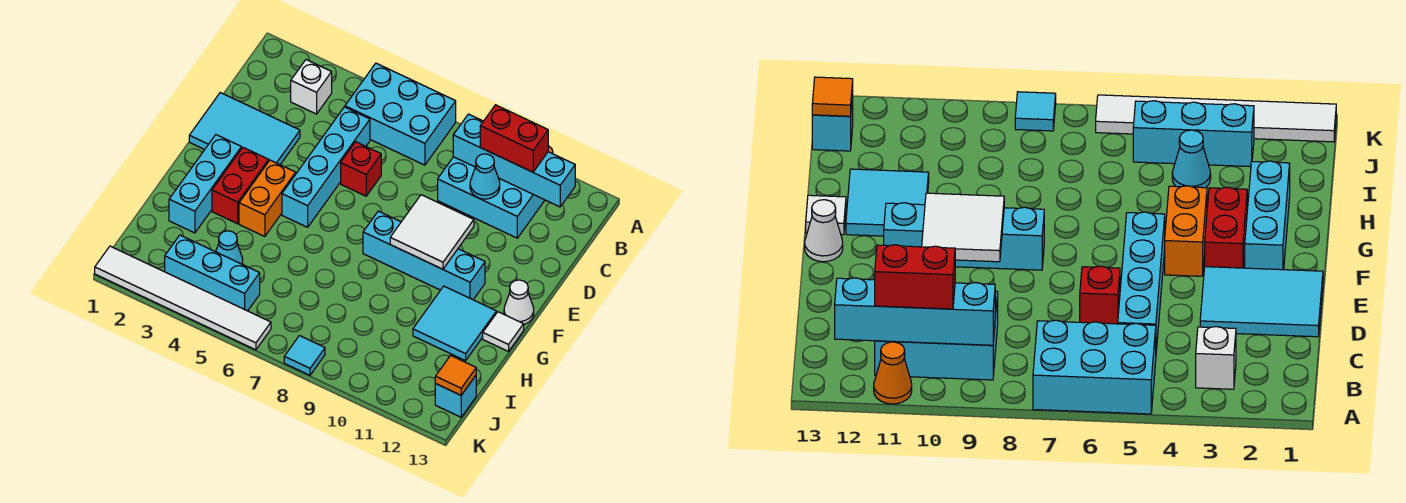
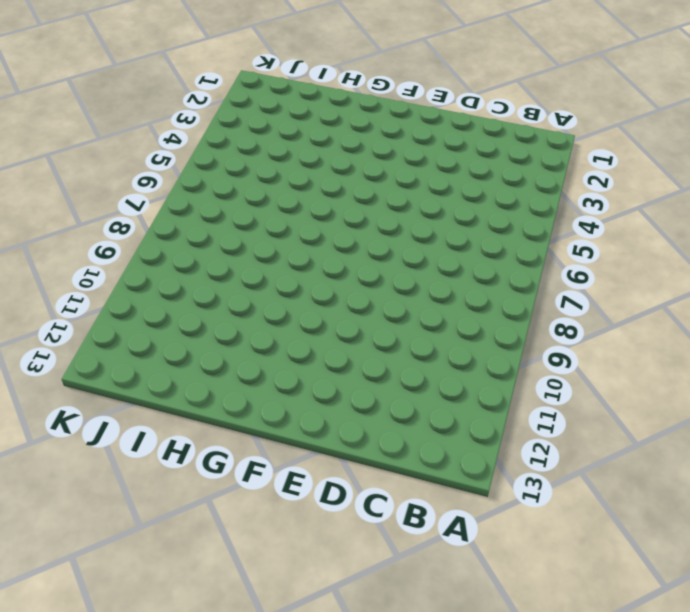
none -> cyan 2x3 brick [345,63,456,165]
none -> orange 1x1 cone [874,342,912,404]
none -> white 1x1 brick [291,60,332,114]

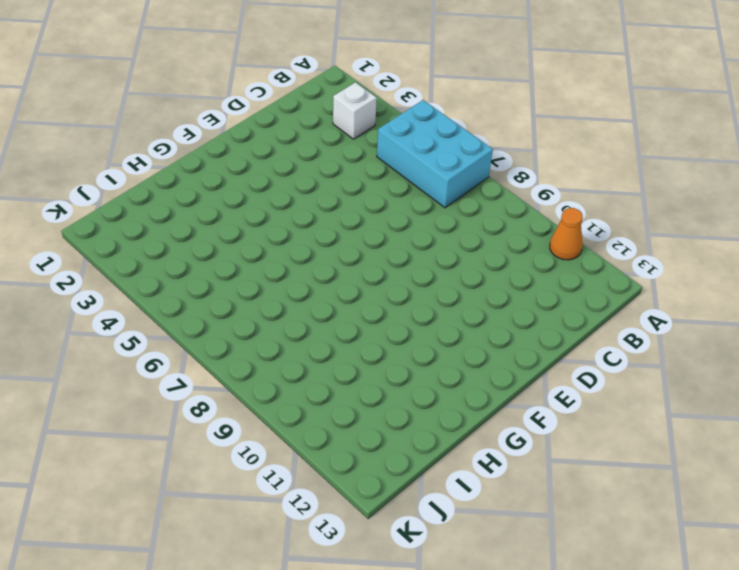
none -> cyan 2x3 brick [438,157,545,238]
none -> cyan 1x4 brick [282,107,370,227]
none -> cyan 2x3 tile [189,93,300,164]

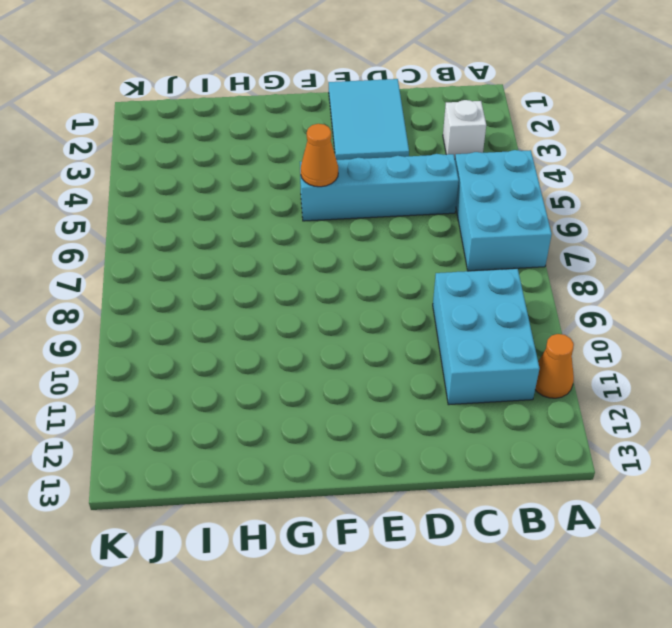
orange 1x1 cone [301,124,338,187] -> none
none -> red 1x1 brick [341,142,381,196]
none -> cyan 1x3 brick [169,135,241,233]
none -> red 1x2 brick [212,148,269,224]

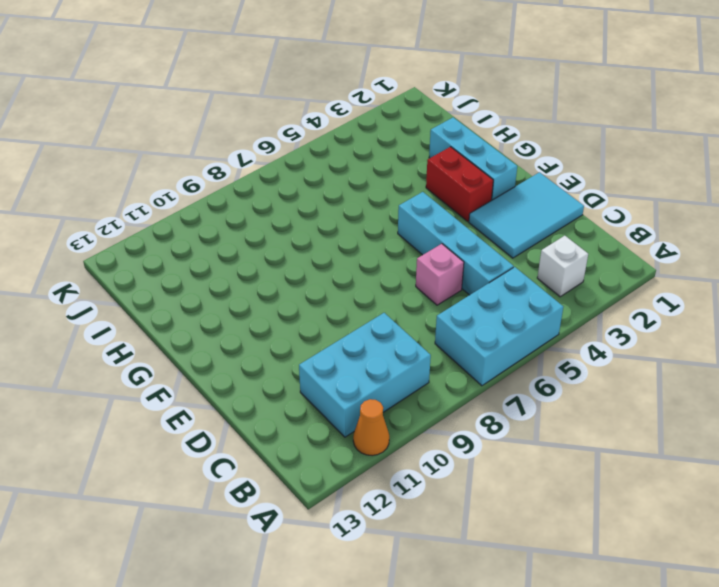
pink 1x1 brick [416,244,464,305] -> red 1x1 brick [341,142,381,196]
none -> orange 1x2 brick [239,160,296,237]
none -> cyan 1x4 brick [363,211,485,300]
none -> white 1x1 cone [504,280,534,324]

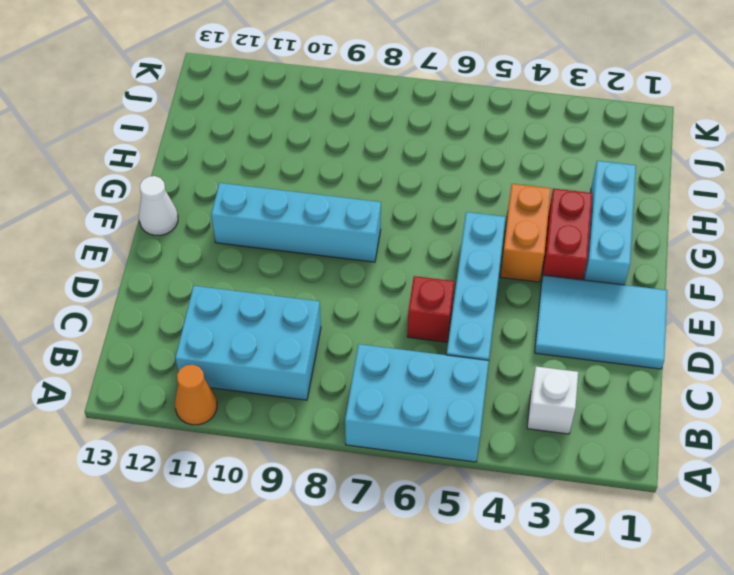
none -> cyan 2x2 tile [413,286,496,361]
none -> white 1x1 tile [483,312,524,352]
none -> cyan 1x1 cone [216,231,243,264]

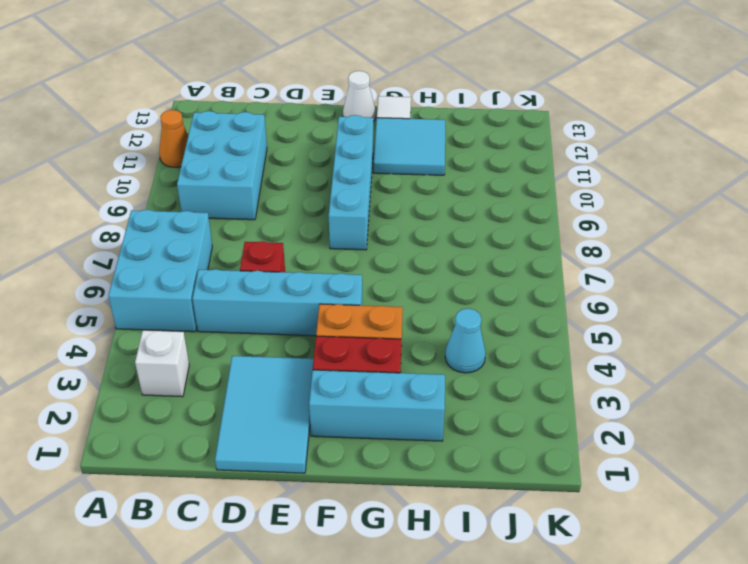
none -> cyan 1x3 brick [165,235,260,311]
none -> cyan 1x1 brick [435,376,476,417]
none -> white 1x6 tile [95,246,271,350]

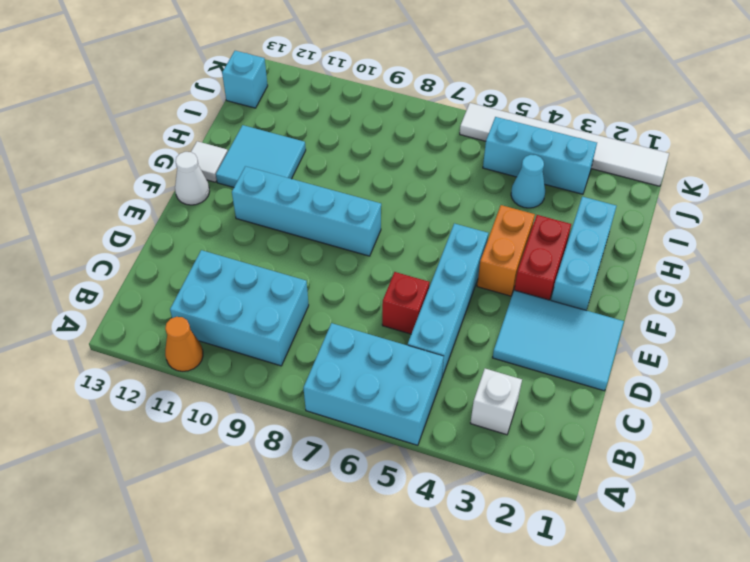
none -> cyan 1x1 tile [284,336,325,375]
none -> cyan 1x4 brick [453,114,575,207]
none -> cyan 1x1 cone [470,154,500,199]

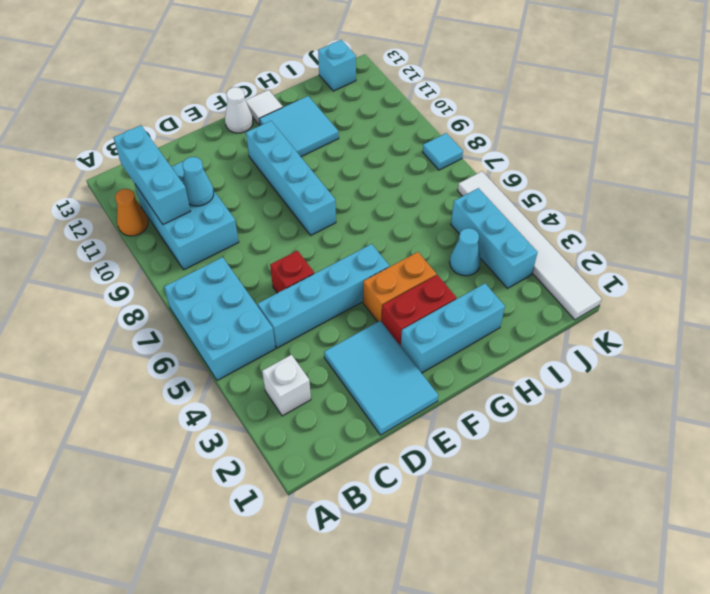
cyan 1x3 brick [113,125,190,224] -> cyan 1x4 brick [453,114,575,207]
none -> white 2x2 tile [390,195,474,269]
none -> orange 1x1 tile [435,355,476,395]
none -> red 1x2 brick [480,105,548,172]

